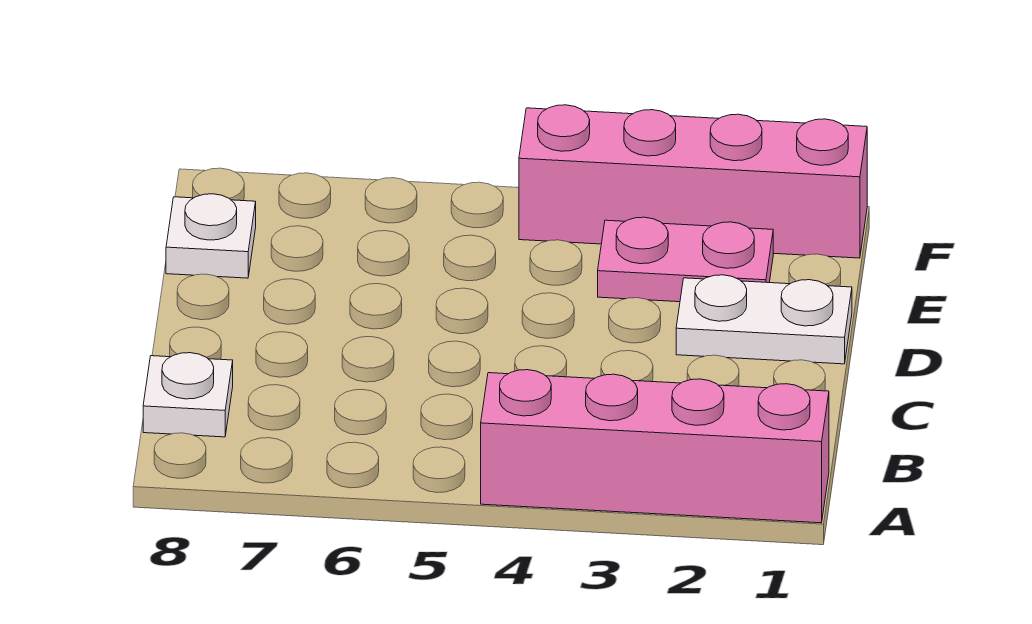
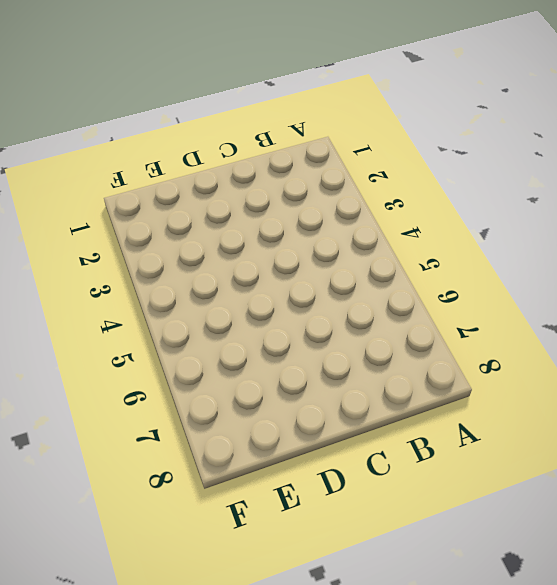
none -> pink 1x4 brick [481,370,829,523]
none -> white 1x1 plate [143,353,233,437]

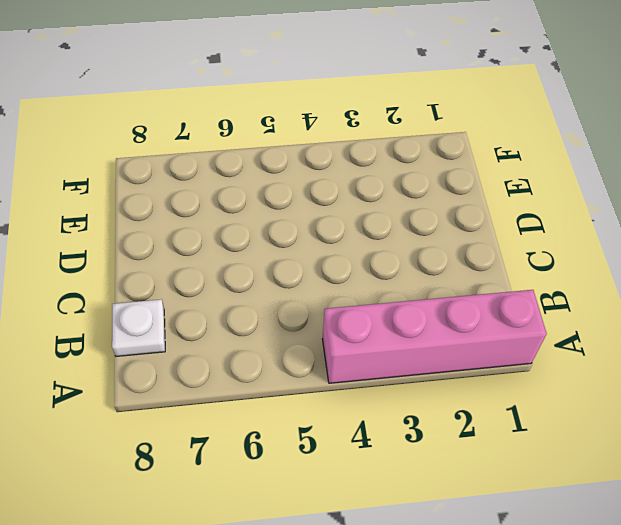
none -> white 1x2 plate [676,275,852,364]
none -> pink 1x2 plate [598,217,773,302]

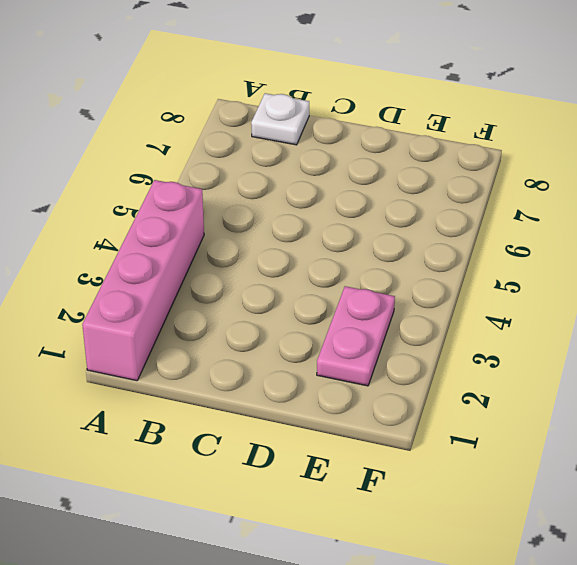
none -> white 1x2 plate [676,275,852,364]
none -> white 1x1 plate [166,194,256,278]

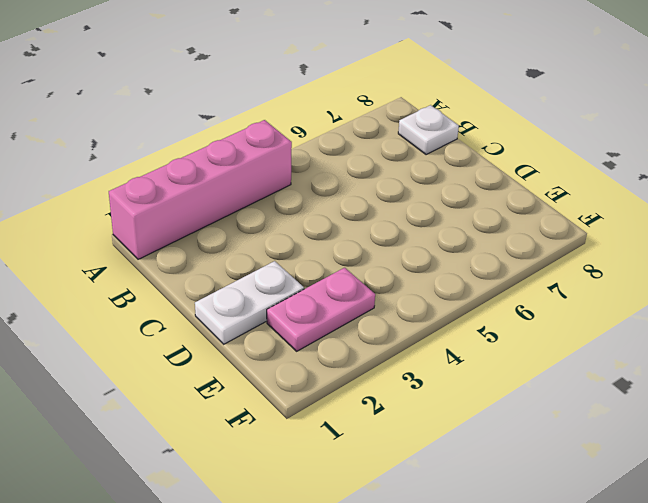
none -> white 1x1 plate [166,194,256,278]
none -> pink 1x4 brick [519,105,867,258]

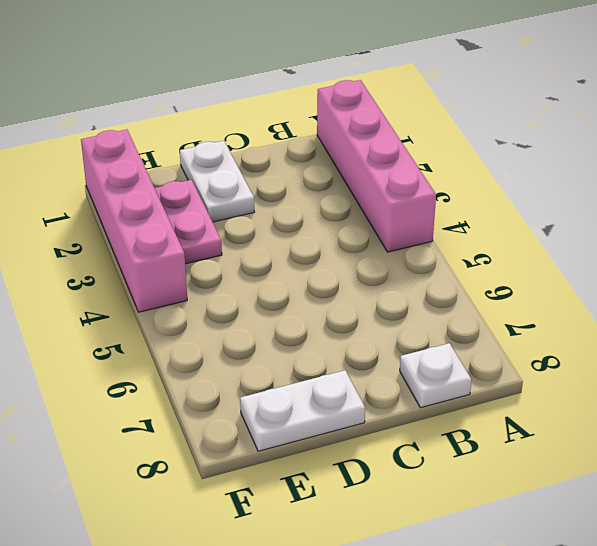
white 1x2 plate [240,370,365,451] -> white 1x1 plate [166,194,256,278]

